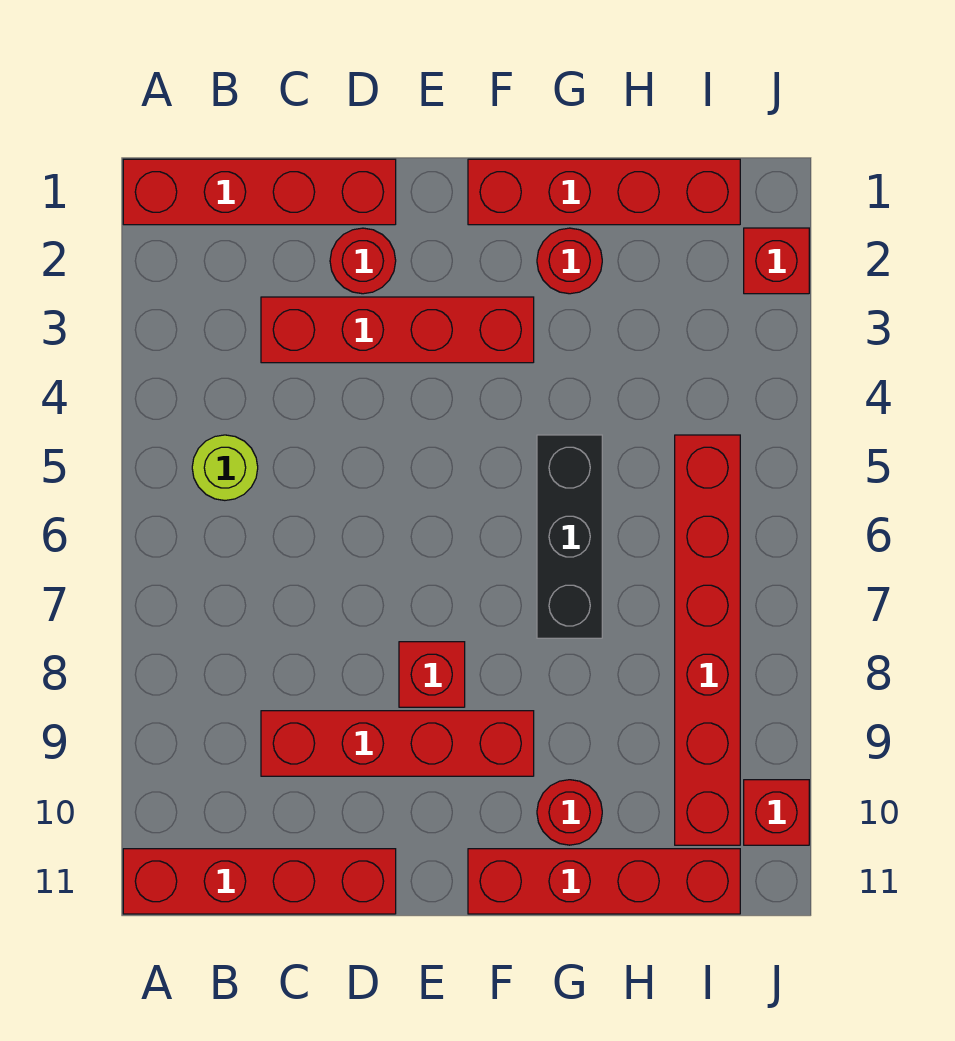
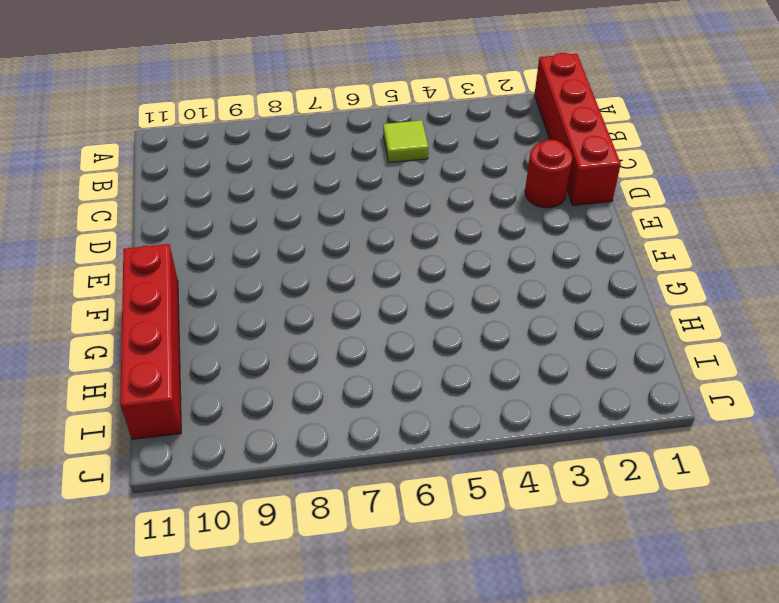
lime 1x1 tile [383,120,428,163] -> lime 1x1 round brick [192,435,258,500]
none -> red 1x4 brick [123,849,396,914]
none -> red 1x4 brick [261,297,534,363]
none -> red 1x4 brick [261,711,534,776]

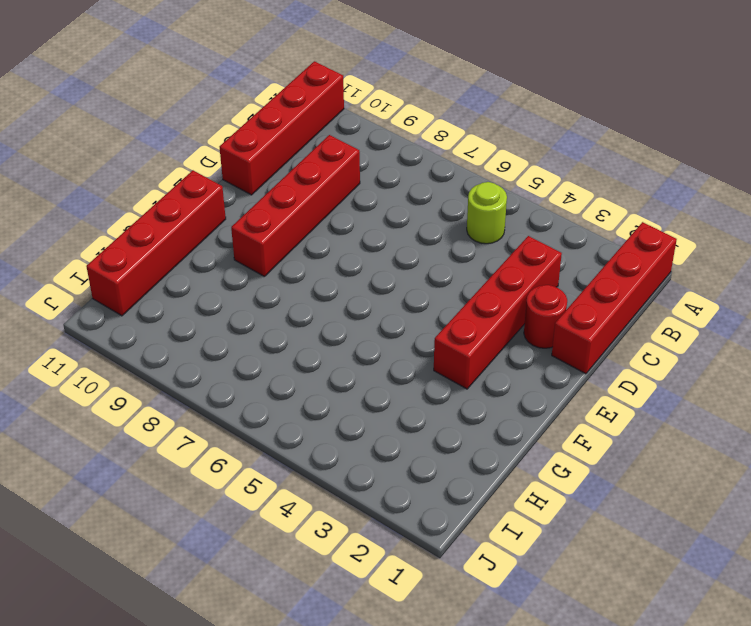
none -> red 1x1 brick [399,642,465,707]
none -> red 1x4 brick [468,159,740,225]
none -> red 1x1 round brick [537,228,602,294]

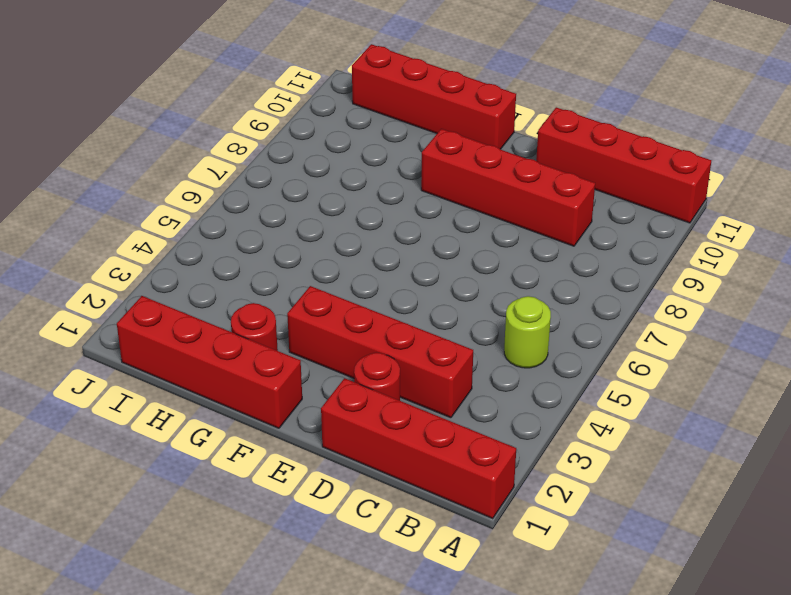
none -> red 1x1 brick [399,642,465,707]
none -> black 1x3 brick [537,435,602,638]
none -> red 1x1 round brick [537,780,602,845]

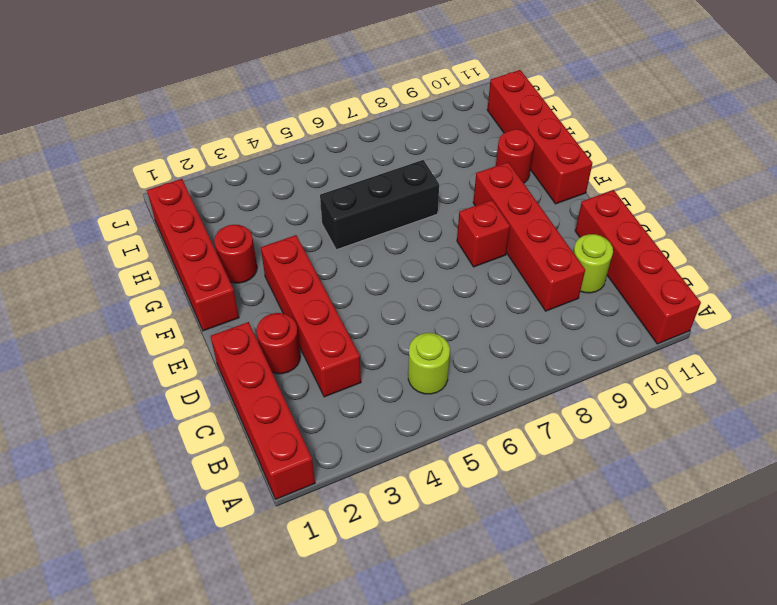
lime 1x1 round brick [573,234,613,293] -> none
none -> red 1x6 brick [675,435,740,845]
none -> red 1x1 brick [744,228,809,294]
none -> red 1x1 brick [744,780,809,845]

